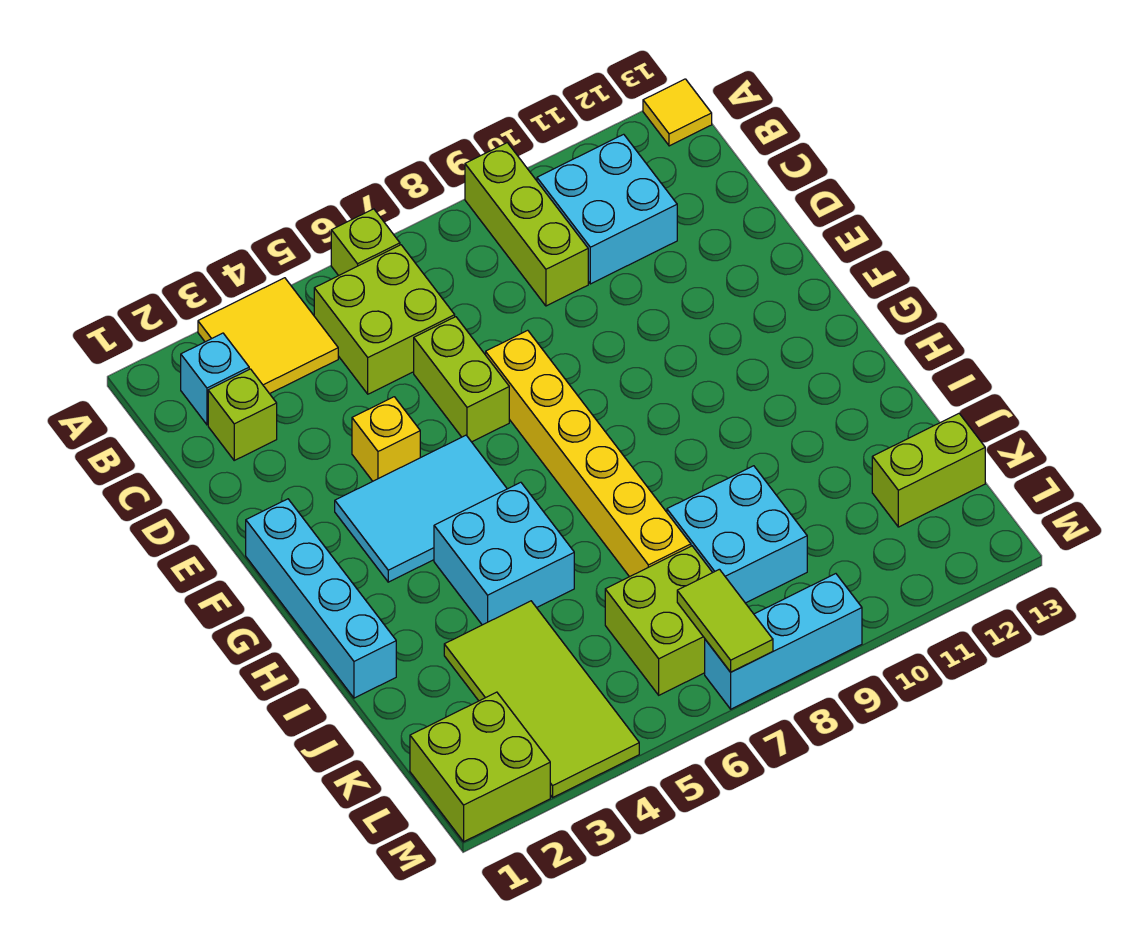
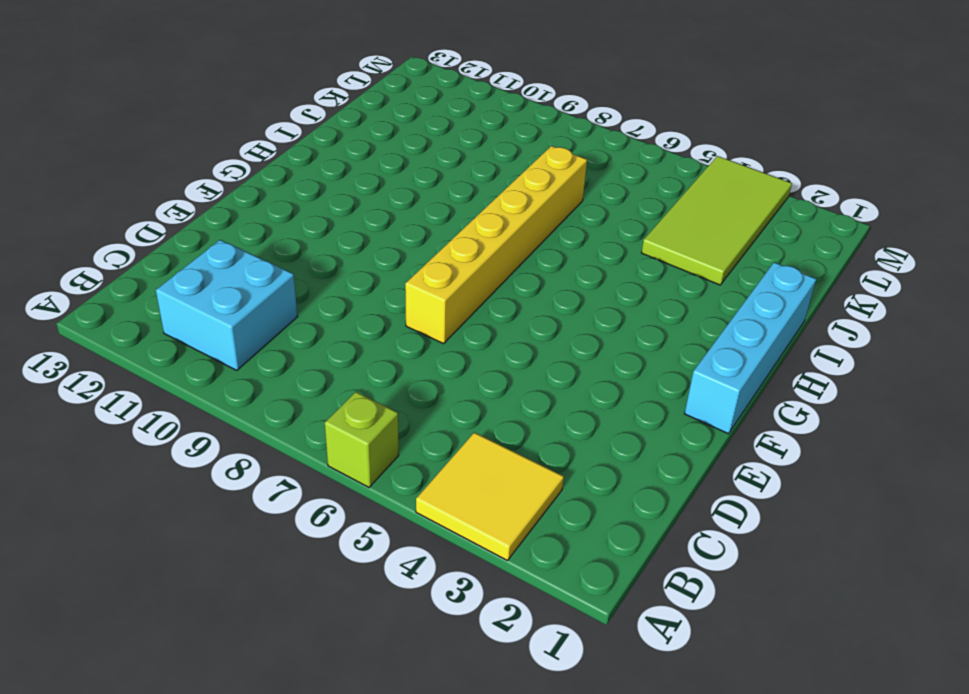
none -> lime 1x3 brick [465,143,588,306]
none -> yellow 1x1 tile [643,79,712,146]
none -> cyan 1x1 brick [181,333,249,425]

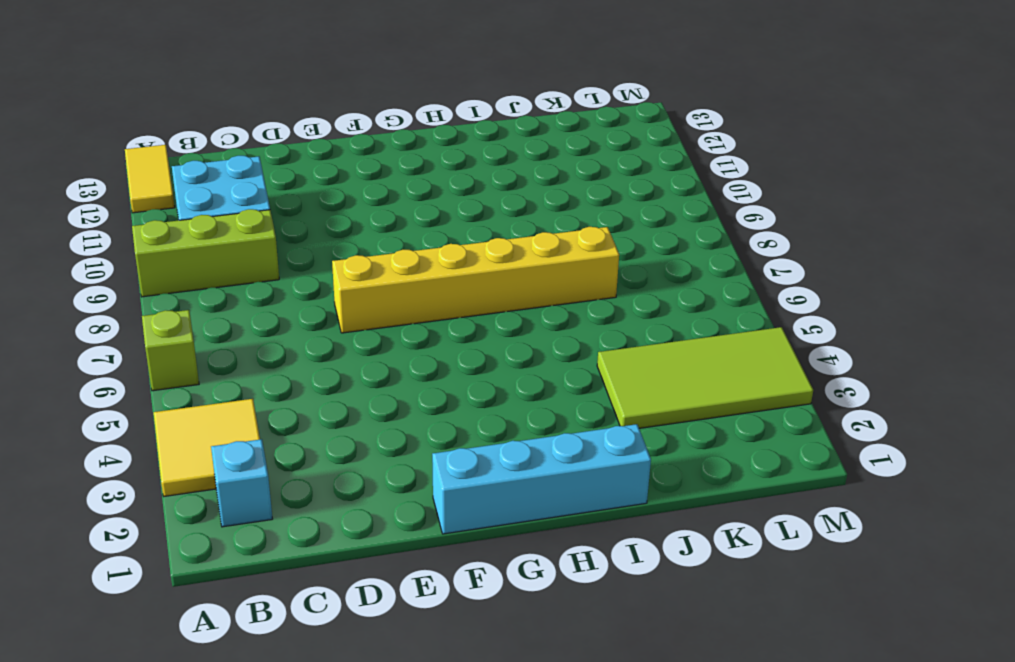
yellow 1x2 tile [125,145,175,213] -> yellow 1x1 tile [643,79,712,146]
none -> lime 2x2 brick [314,245,455,394]
none -> lime 1x1 brick [208,369,277,460]
none -> lime 1x2 brick [414,317,509,442]

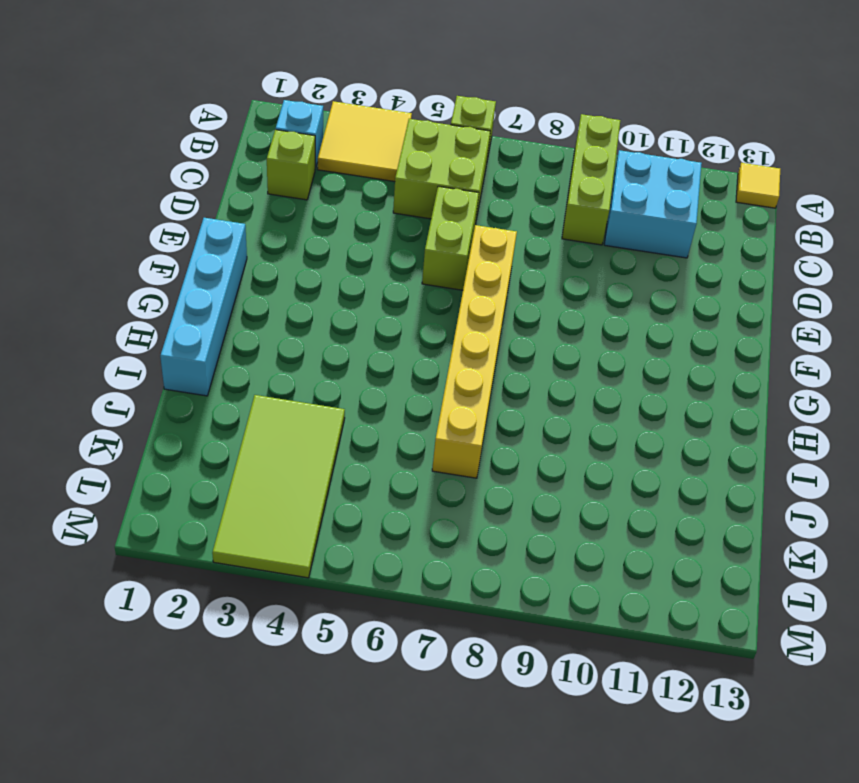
none -> yellow 1x1 brick [352,397,420,481]
none -> cyan 2x3 tile [335,435,507,582]
none -> cyan 2x2 brick [434,482,574,625]

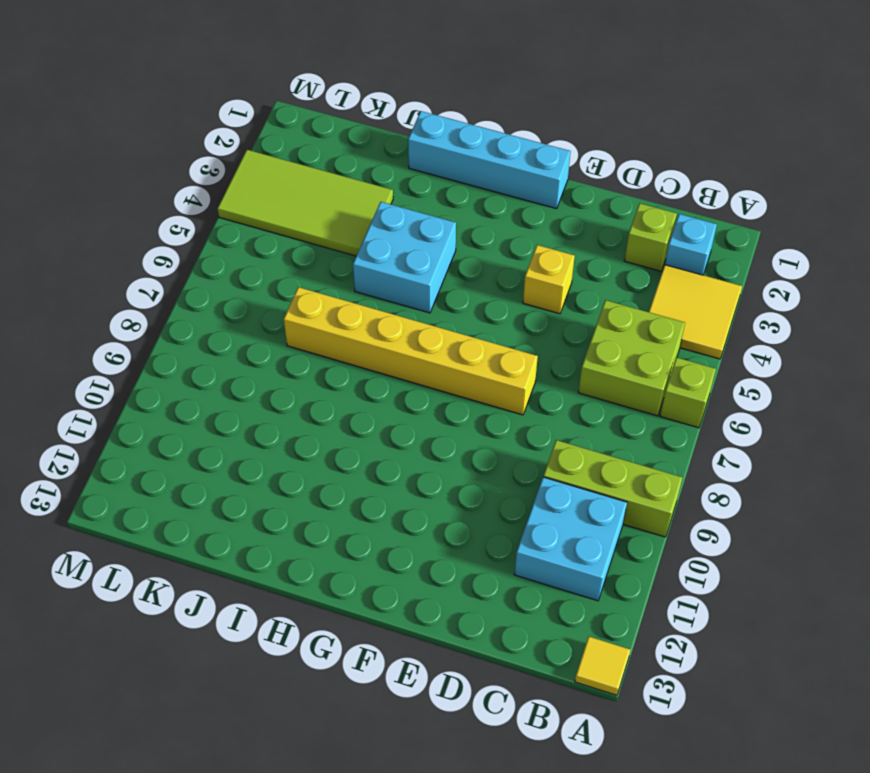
none -> lime 1x2 brick [414,317,509,442]
none -> cyan 2x3 tile [335,435,507,582]
none -> cyan 2x2 brick [667,466,807,603]

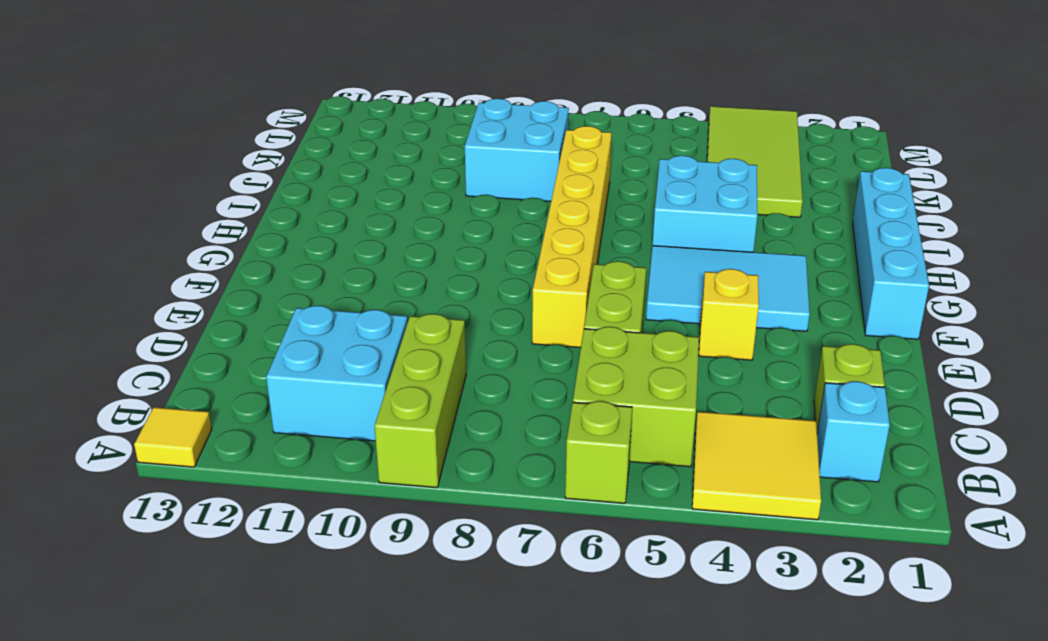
none -> lime 2x2 brick [605,546,713,695]
none -> lime 1x2 brick [872,414,985,527]
none -> lime 2x2 brick [410,692,550,842]

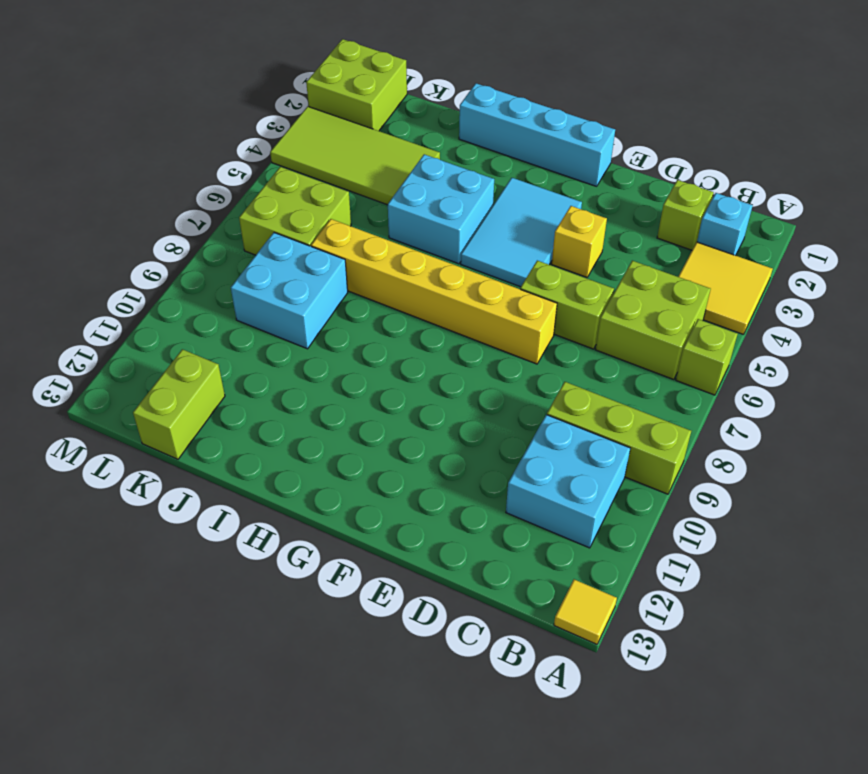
none -> cyan 1x3 brick [705,574,862,709]
none -> lime 1x2 tile [677,569,773,672]

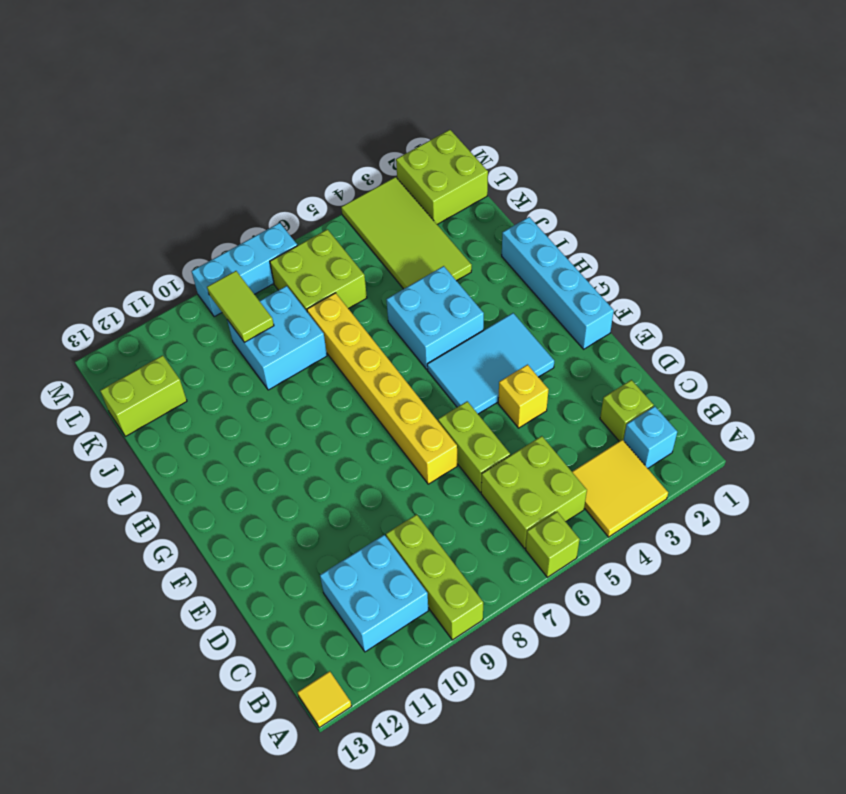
lime 1x2 tile [207,271,274,343] -> lime 1x2 tile moved to [677,569,773,672]

